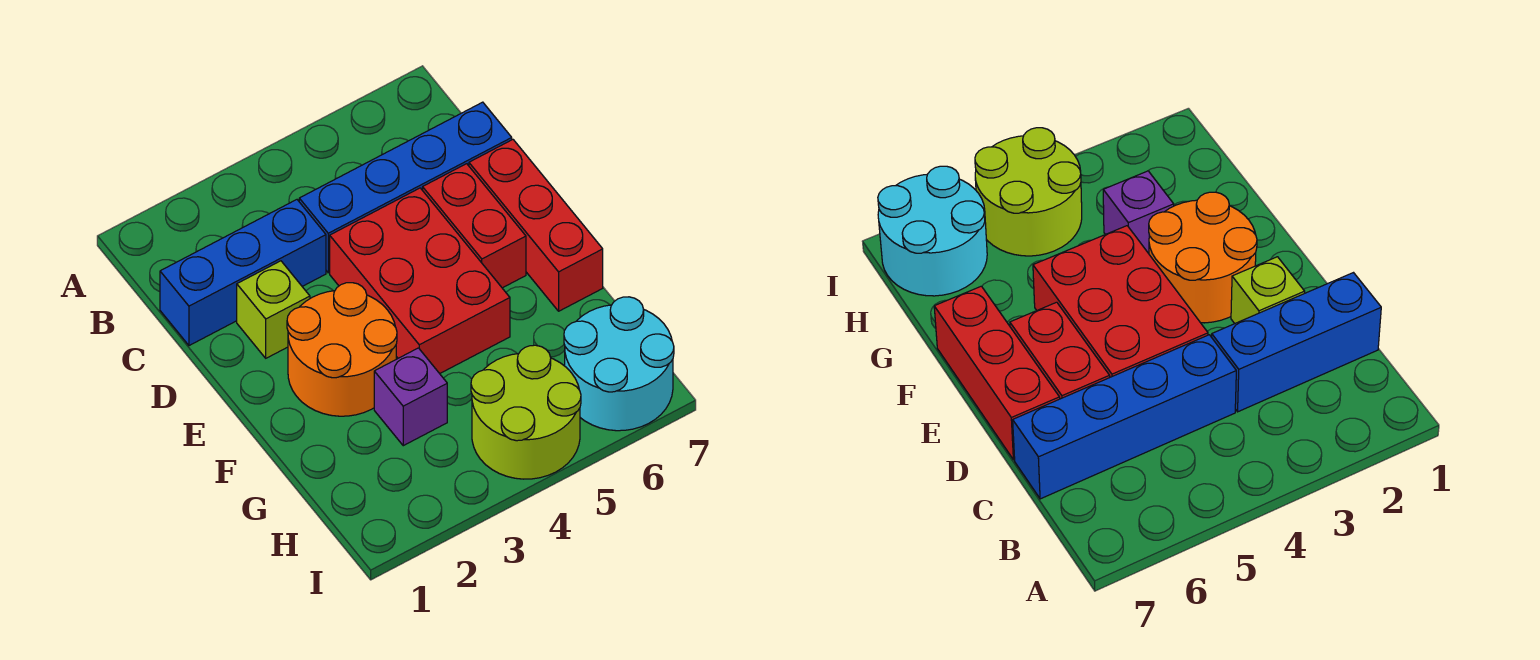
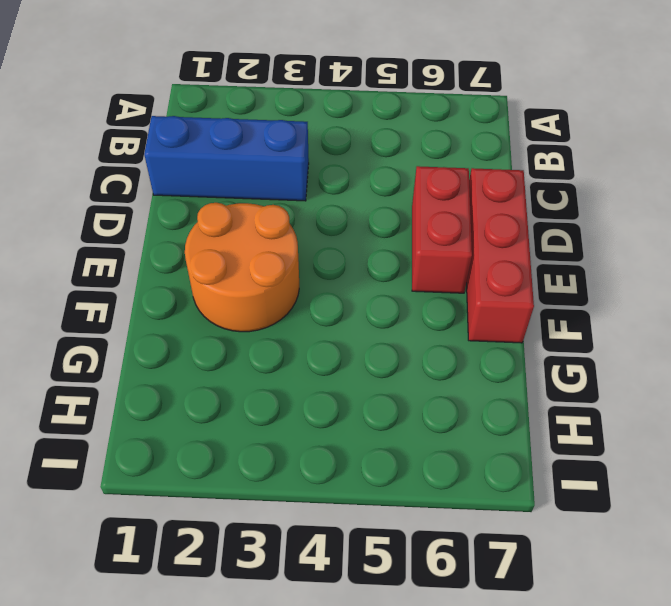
none -> blue 1x4 brick [299,102,512,273]
none -> lime 1x1 brick [237,261,310,358]

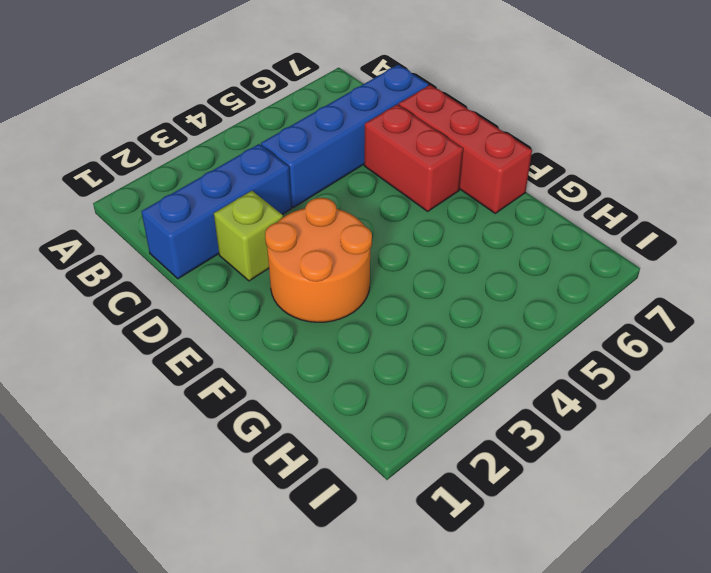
none -> red 2x3 brick [330,188,510,374]
none -> purple 1x1 brick [374,348,447,446]

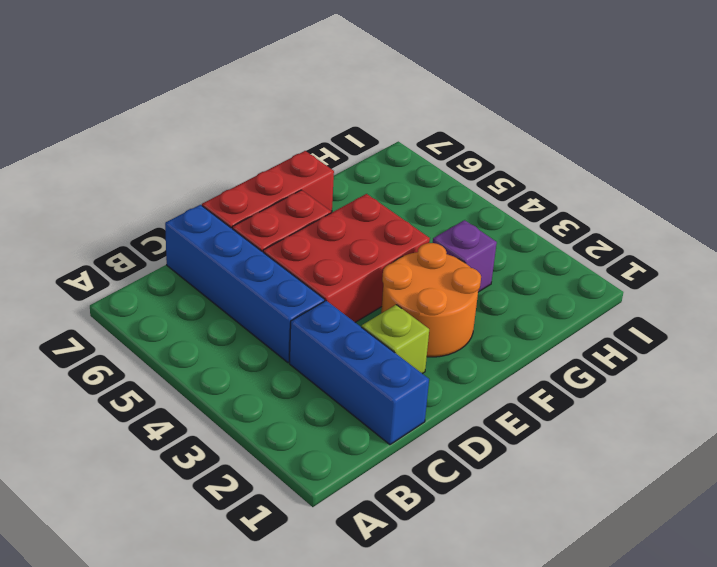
none -> lime 2x2 round brick [471,345,581,479]
none -> cyan 2x2 round brick [564,297,674,431]

